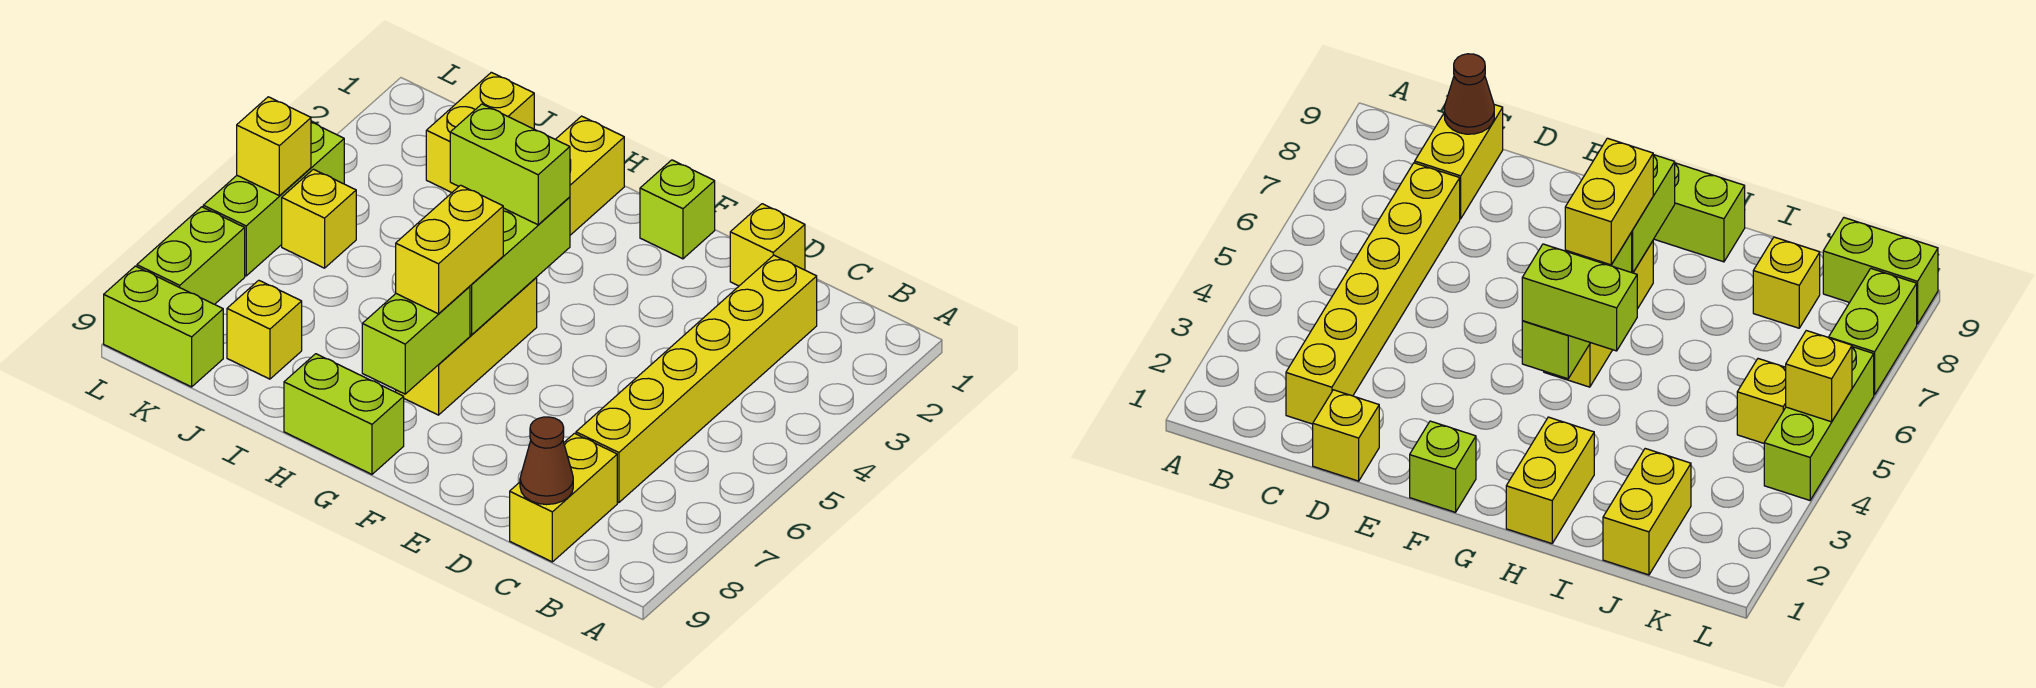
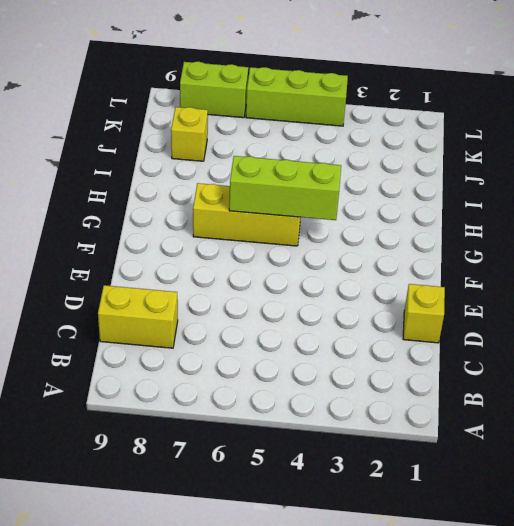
none -> yellow 1x6 brick [576,255,817,503]
none -> lime 1x1 brick [640,160,715,259]
none -> lime 1x2 brick [284,354,404,474]

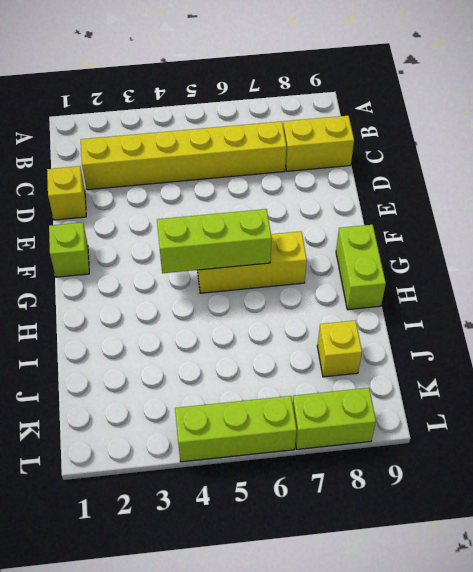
none -> yellow 1x2 brick [556,116,624,235]
none -> yellow 1x2 brick [426,72,534,192]
none -> yellow 1x1 brick [282,169,356,268]

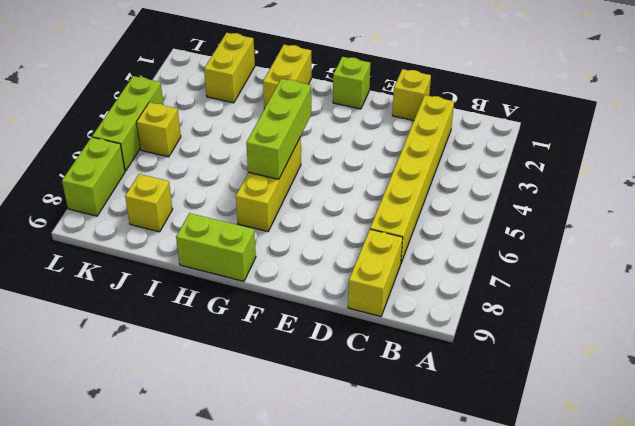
none -> lime 1x2 brick [104,266,223,387]
none -> brown 1x1 cone [520,417,573,505]
none -> lime 1x2 brick [362,286,470,394]

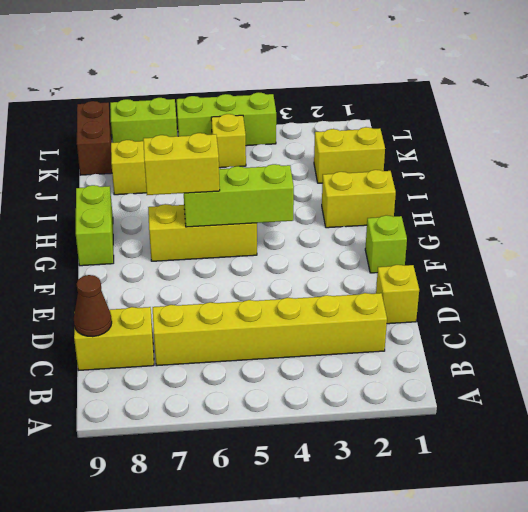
brown 1x2 brick [77,101,112,175] -> lime 1x2 brick [104,266,223,387]
none -> lime 1x2 brick [362,286,470,394]
none -> yellow 1x1 brick [237,97,311,196]
none -> lime 1x2 brick [450,104,570,225]

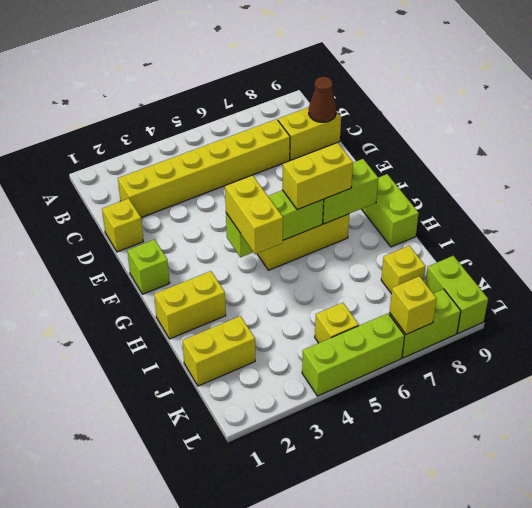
yellow 1x2 brick [225,175,283,254] -> lime 1x2 brick [450,104,570,225]
yellow 1x1 brick [390,276,437,334] -> yellow 1x1 brick moved to [237,97,311,196]

